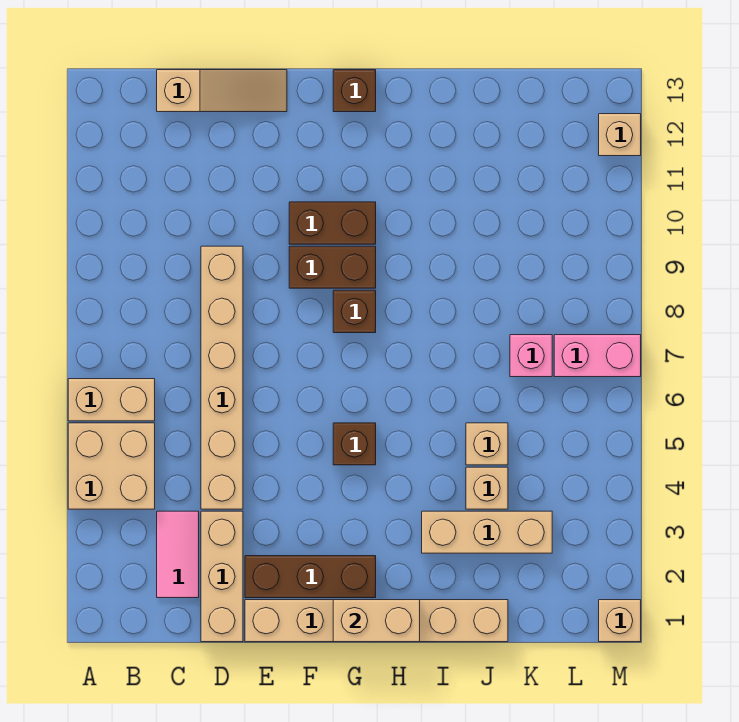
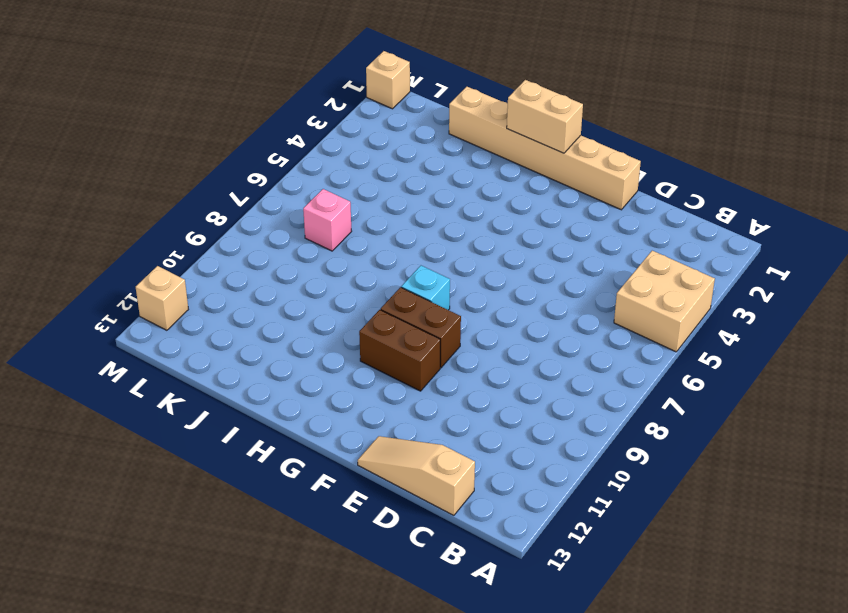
cyan 1x1 brick [401,266,450,310] -> brown 1x1 brick [333,290,376,333]
none -> tan 1x2 brick [68,379,155,421]
none -> pink 1x2 tile [157,511,199,598]
none -> tan 1x3 brick [201,511,243,642]

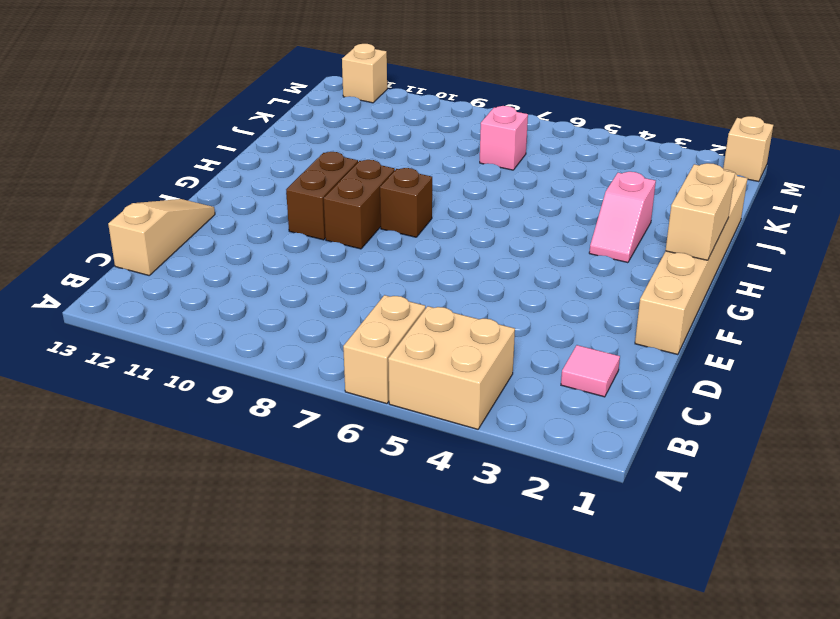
pink 1x1 tile [561,345,620,397] -> pink 1x2 tile [157,511,199,598]
pink 1x2 slope [589,172,656,263] -> tan 1x3 brick [422,511,552,553]
none -> tan 1x3 brick [201,511,243,642]
none -> tan 1x6 brick [201,246,243,509]
none -> brown 1x3 brick [245,556,376,598]

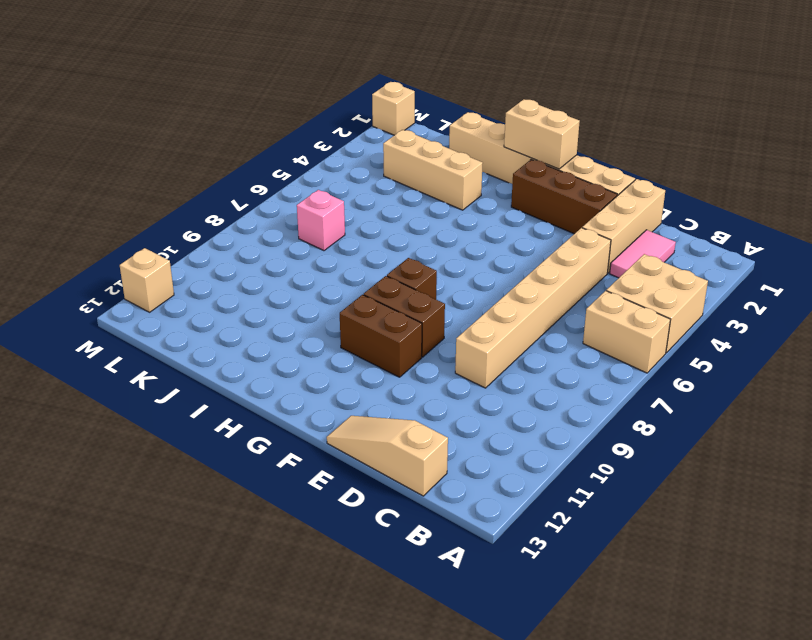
none -> brown 1x1 brick [333,423,376,465]
none -> brown 1x1 brick [333,70,376,112]
none -> tan 1x1 brick [466,467,508,509]

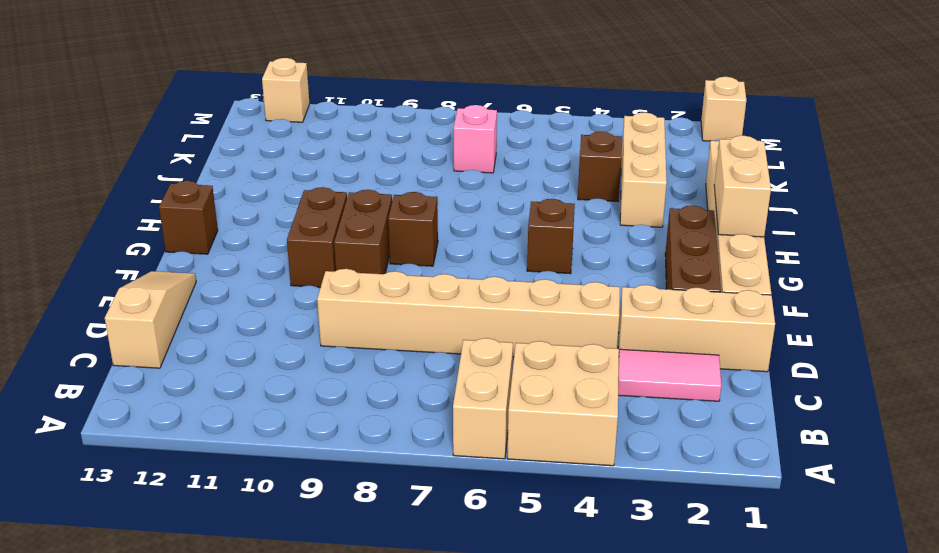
brown 1x1 brick [578,132,622,201] -> tan 1x1 brick [466,467,508,509]
none -> tan 1x1 brick [466,423,508,465]
none -> pink 1x2 brick [554,335,641,377]

